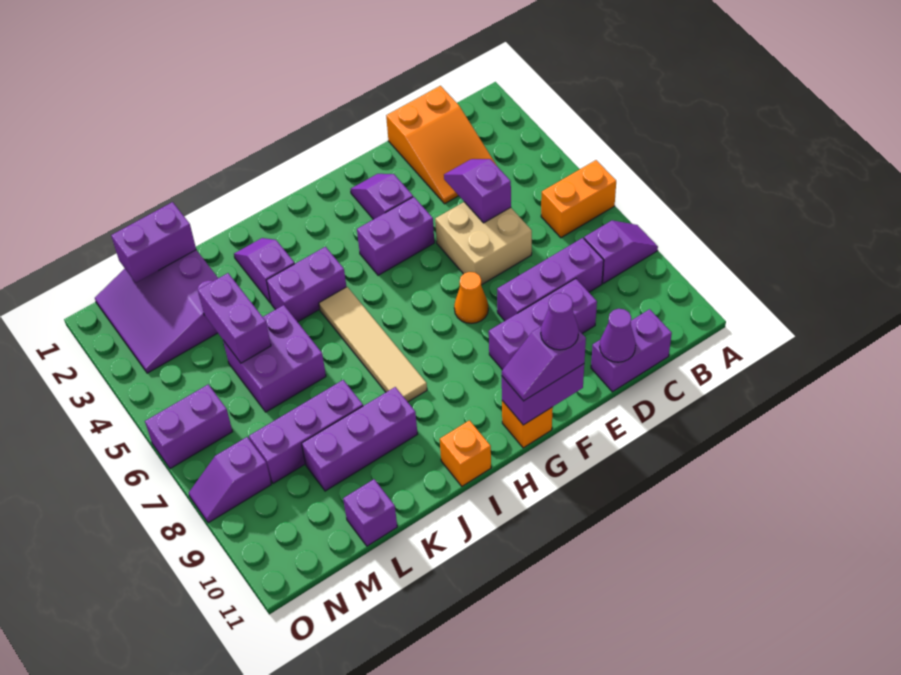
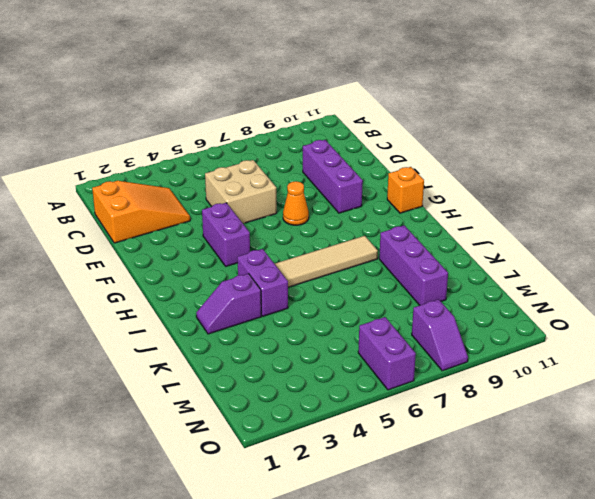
none -> orange 1x2 brick [541,160,616,238]
none -> purple 1x2 slope [584,221,658,283]
none -> purple 1x3 brick [497,238,604,321]

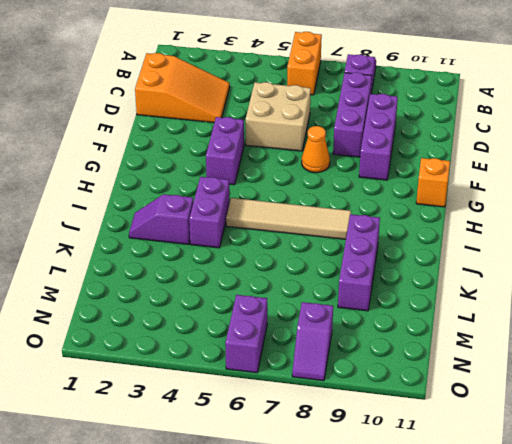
none -> purple 1x2 brick [591,309,672,392]
none -> purple 1x2 slope [351,174,413,219]
none -> orange 1x1 brick [440,420,491,486]

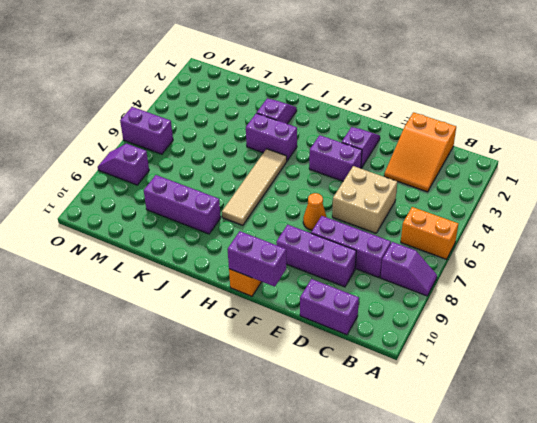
none -> orange 1x1 brick [440,420,491,486]
none -> purple 2x2 brick [223,305,326,412]
none -> purple 1x3 brick [249,380,363,483]

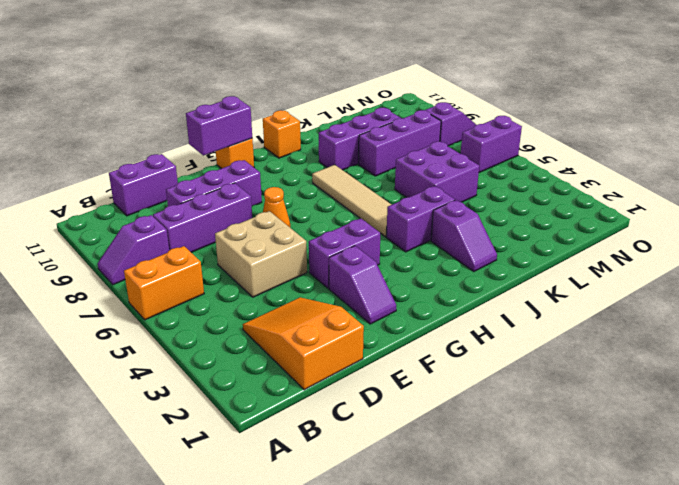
none -> purple 3x3 slope [95,250,218,373]
none -> purple 1x1 brick [343,479,397,546]
none -> purple 1x2 slope [444,159,511,223]

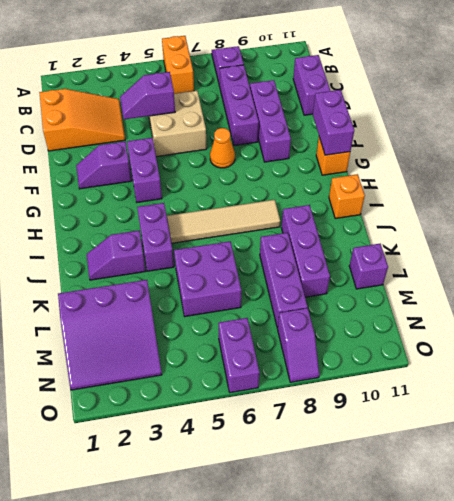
none -> purple 1x1 cone [600,309,636,362]
none -> purple 1x2 brick [111,202,196,283]
none -> purple 1x2 brick [198,273,271,363]

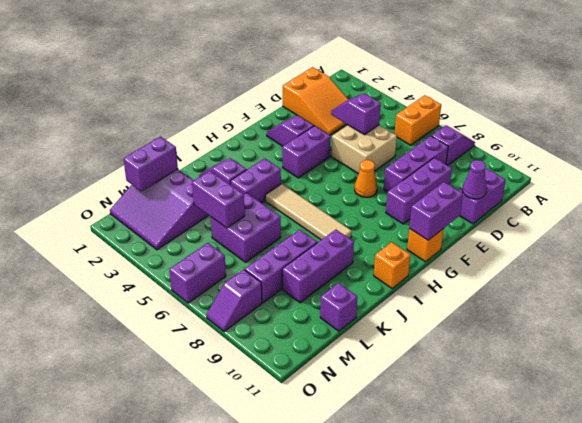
none -> purple 1x2 slope [502,326,586,401]
none -> purple 1x1 cone [541,293,579,350]

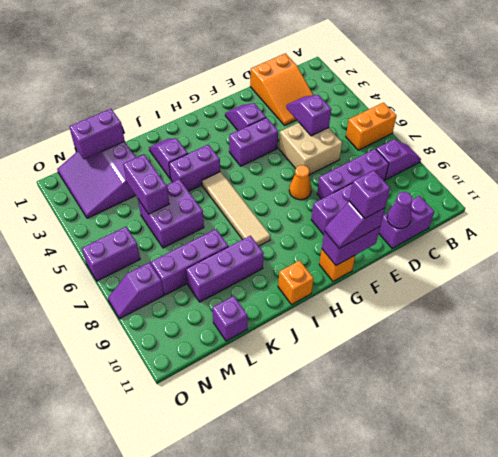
purple 1x1 brick [349,171,390,218] -> purple 1x1 cone [541,293,579,350]

